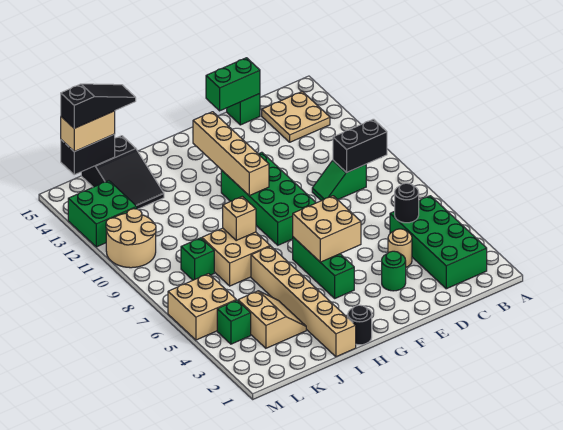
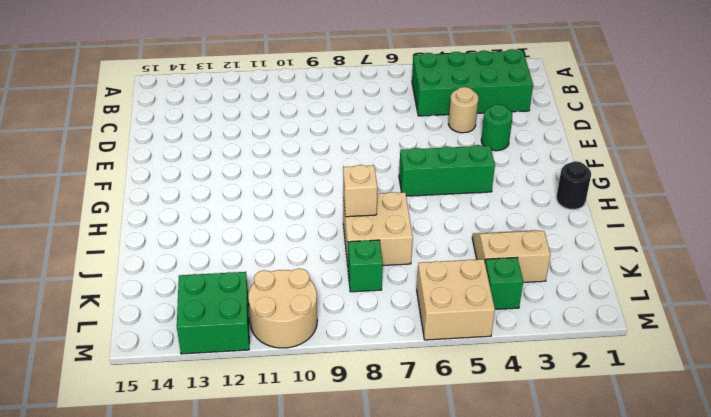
none -> tan 2x2 plate [262,91,330,142]
none -> green 1x2 slope [312,160,366,201]
none -> green 1x1 brick [227,94,260,125]

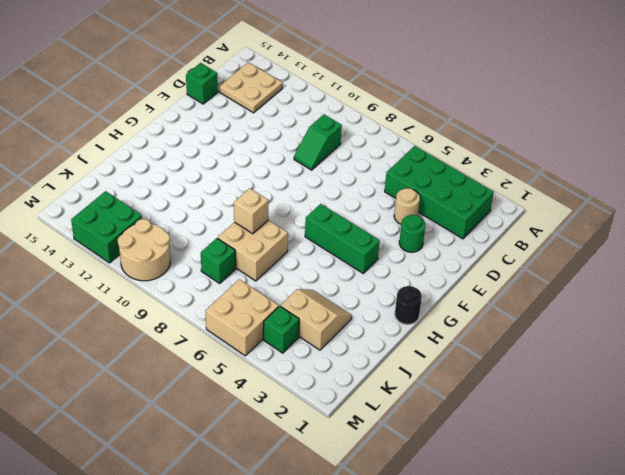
none -> green 2x4 brick [221,152,316,245]
none -> tan 1x6 brick [251,246,356,357]
none -> black 2x3 slope [81,136,164,209]

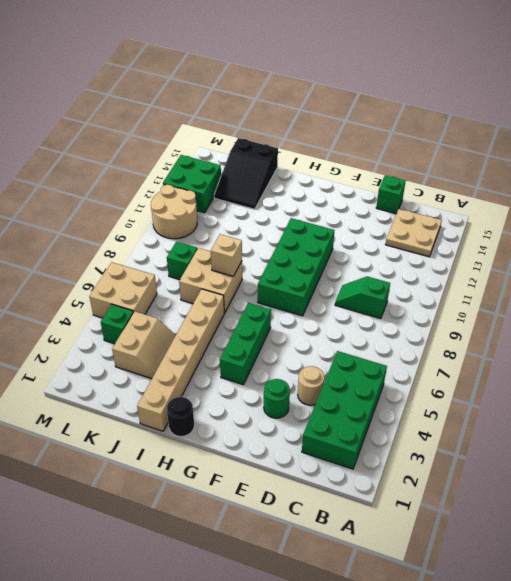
none -> black 1x2 brick [333,119,387,172]
none -> black 1x1 round brick [395,183,419,223]
none -> green 1x2 brick [206,58,260,111]

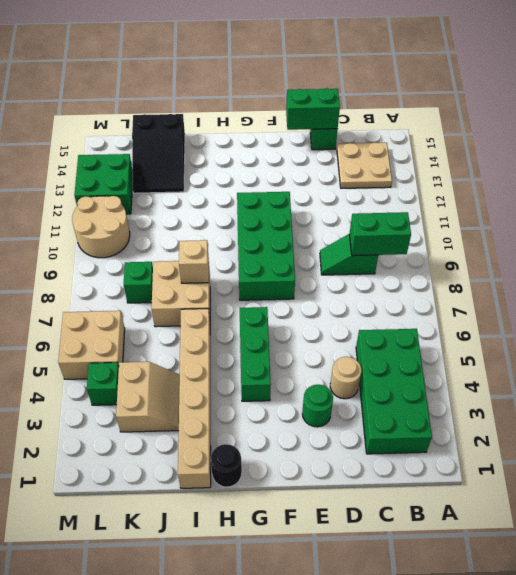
green 1x2 brick [350,212,411,256] -> black 1x2 brick [333,119,387,172]
none -> black 1x1 round brick [395,183,419,223]
none -> tan 2x2 brick [293,196,361,262]
none -> tan 1x4 brick [193,112,269,196]

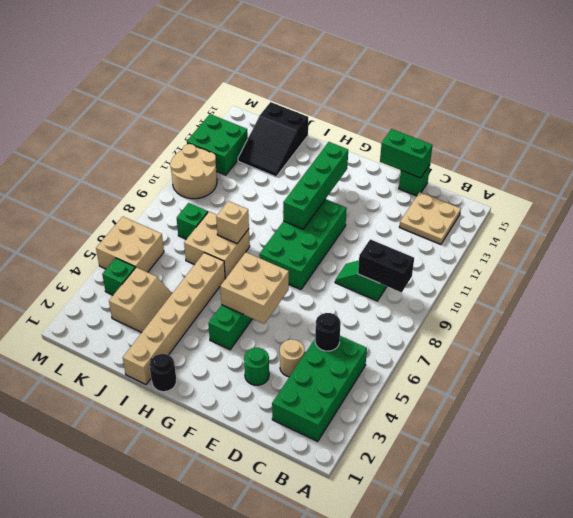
green 1x4 brick [283,142,348,229] -> tan 1x4 brick [193,112,269,196]
none -> black 1x2 brick [61,134,115,175]
none -> tan 1x2 brick [61,111,115,152]
none -> black 1x3 slope [61,84,136,128]

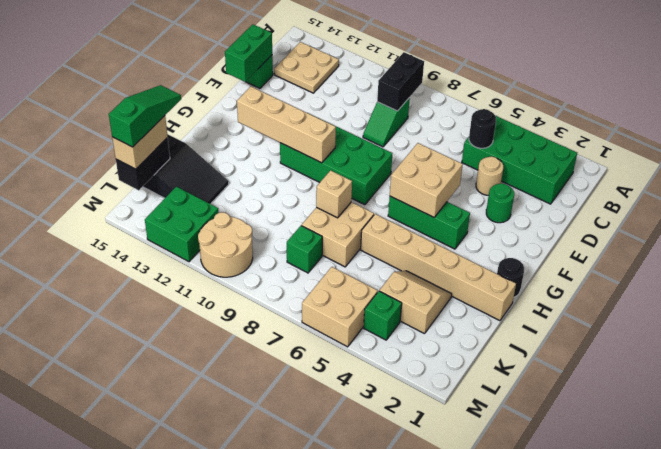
green 1x3 slope [109,85,181,147] -> black 1x3 slope [61,84,136,128]

